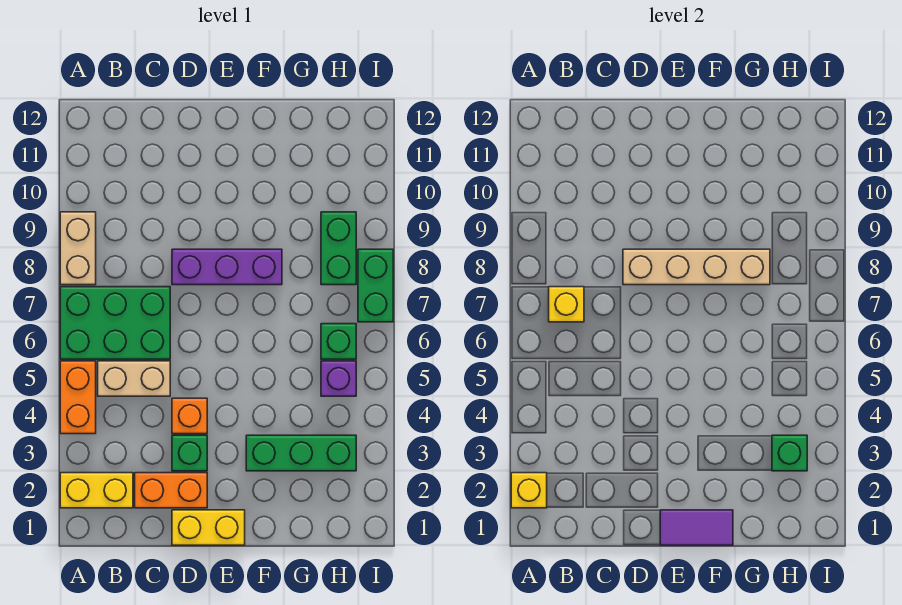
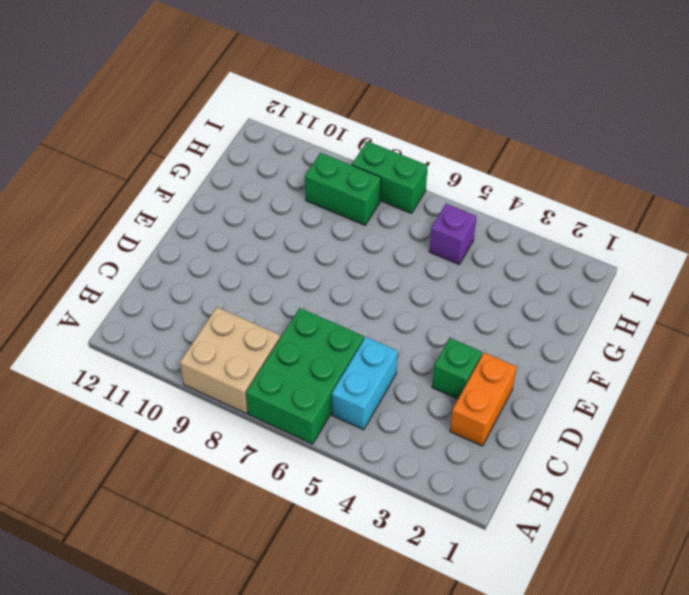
tan 2x2 brick [180,307,280,414] -> tan 1x2 brick [60,212,96,285]
cyan 1x2 brick [332,337,398,430] -> tan 1x2 brick [98,361,170,396]
none -> yellow 1x2 brick [60,473,133,508]
none -> orange 1x2 brick [60,361,96,434]
none -> yellow 1x2 brick [172,510,245,545]

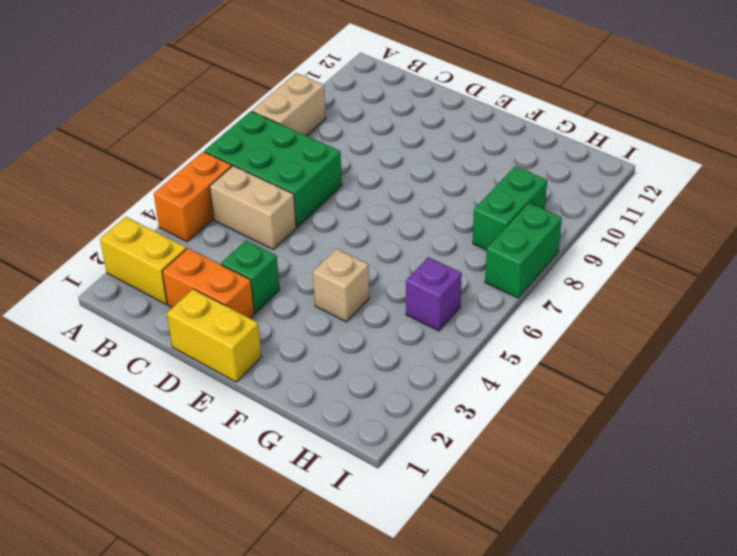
tan 1x1 brick [313,249,369,322] -> none
none -> orange 1x1 brick [172,398,207,434]
none -> purple 1x3 brick [172,249,282,285]
none -> green 1x3 brick [246,435,356,471]

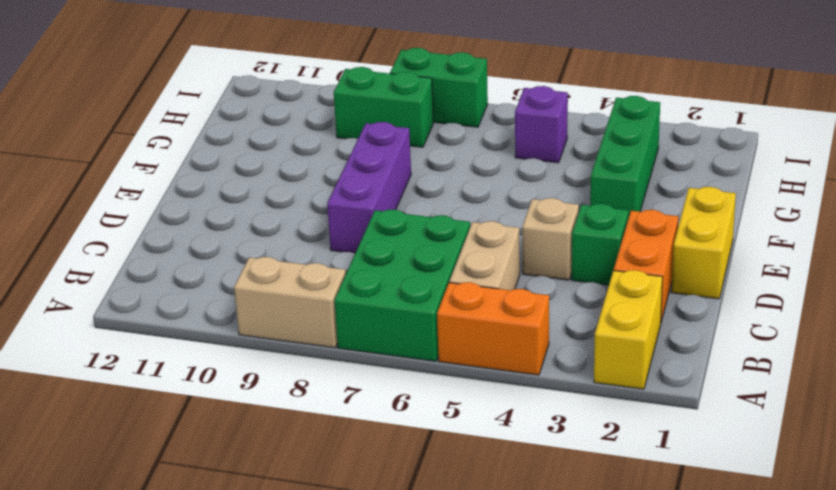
tan 1x1 brick [522,198,579,280] -> orange 1x1 brick [172,398,207,434]
none -> green 1x1 brick [321,324,356,359]
none -> yellow 1x1 brick [511,473,547,508]
none -> yellow 1x1 brick [549,287,584,322]

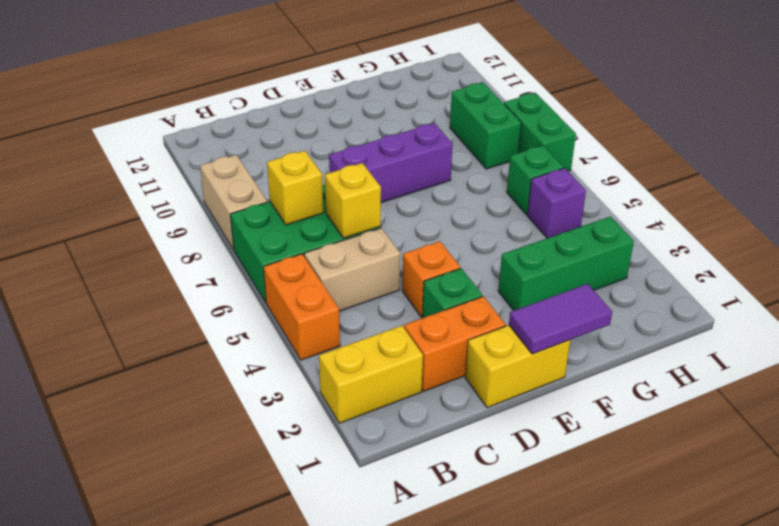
yellow 1x1 brick [325,163,381,238] -> yellow 1x1 brick moved to [511,473,547,508]
none -> tan 1x4 brick [623,249,770,285]
none -> green 1x1 brick [772,435,807,471]

